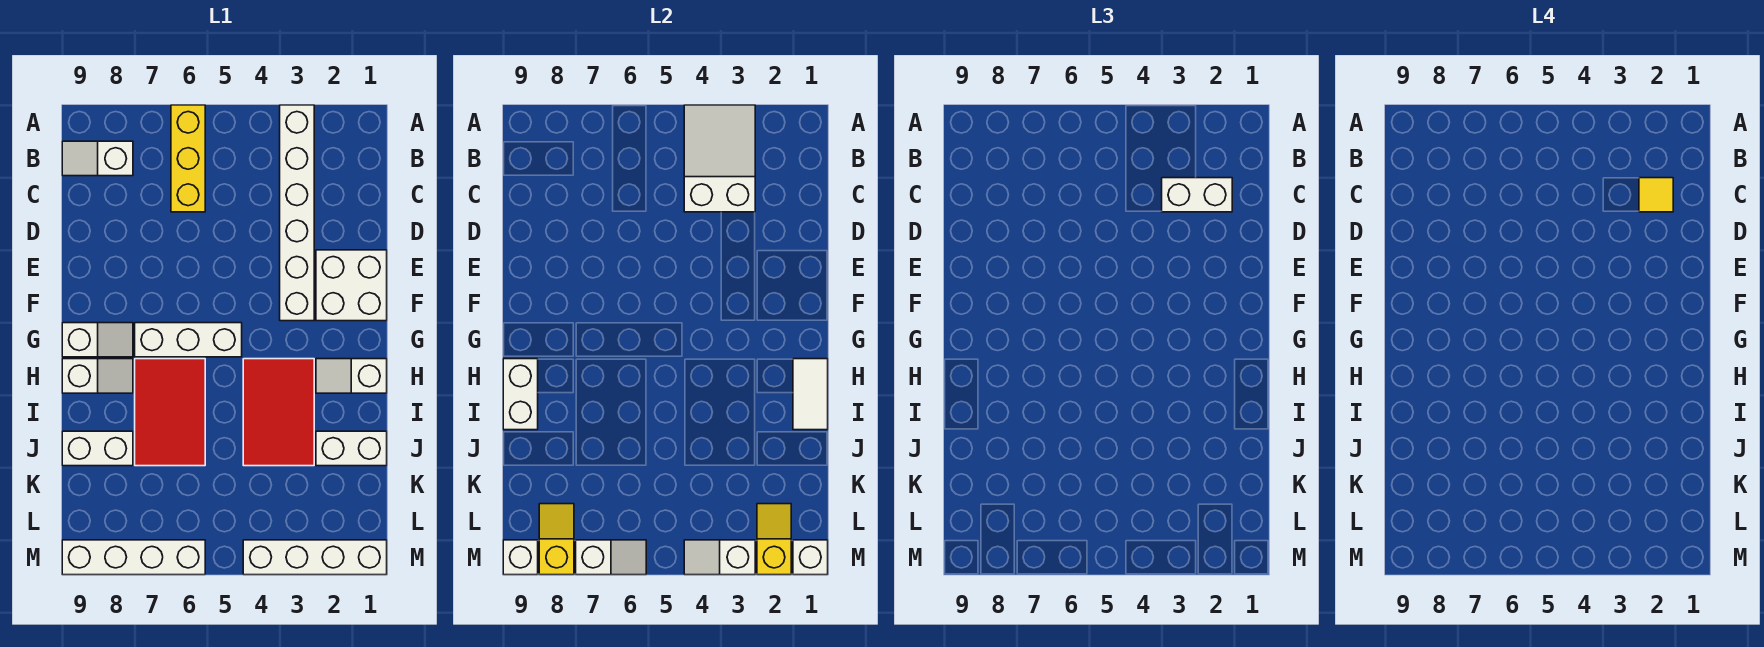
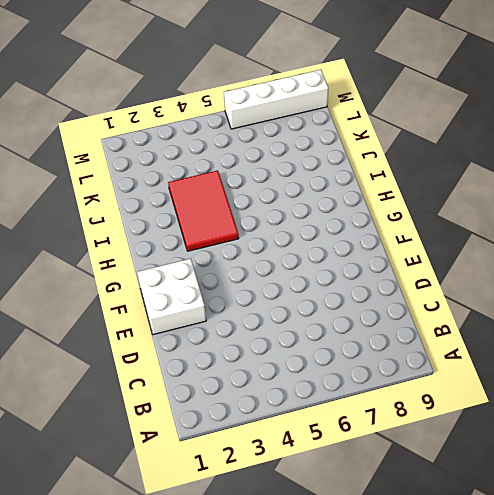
none -> white 1x6 brick [280,105,314,321]
none -> yellow 1x3 brick [171,105,205,212]
none -> white 1x2 slope [62,141,133,176]

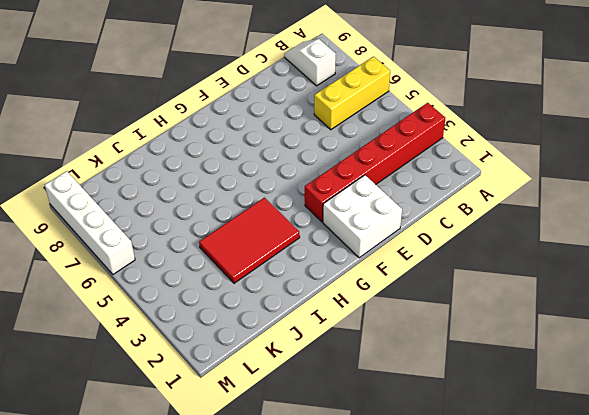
red 1x6 brick [305,103,445,222] -> white 1x6 brick [280,105,314,321]
none -> white 1x3 brick [135,323,242,357]
none -> white 1x2 slope [62,323,133,357]
none -> white 1x2 slope [316,359,387,393]

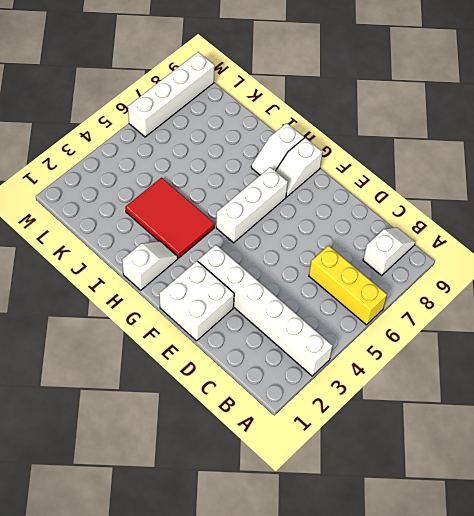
none -> red 2x3 tile [135,359,205,466]
none -> white 1x2 brick [316,431,387,466]
none -> white 1x2 brick [62,431,133,466]

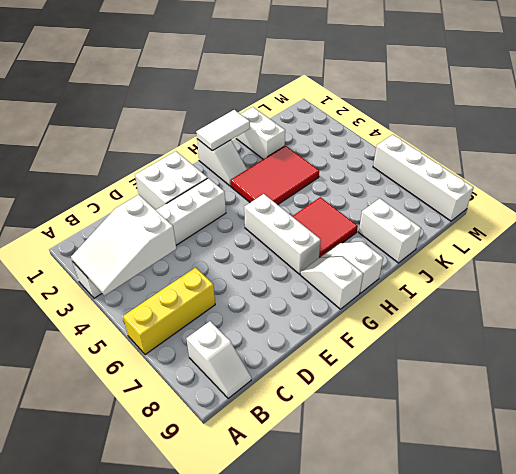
red 2x2 tile [292,197,358,258] -> red 2x3 tile [135,359,205,466]
none -> white 1x4 brick [243,540,387,575]
none -> white 1x2 brick [503,359,538,430]
none -> yellow 1x2 slope [757,504,791,575]

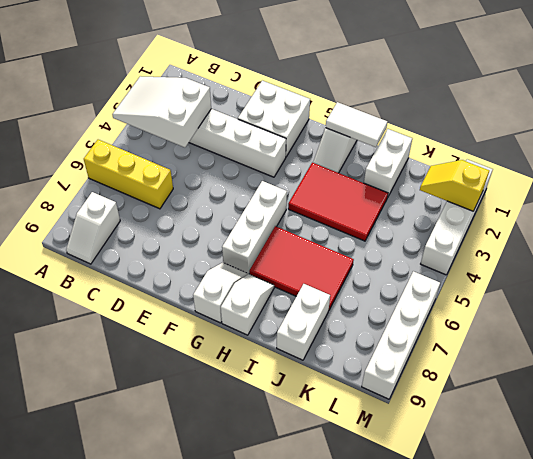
none -> white 1x2 brick [503,359,538,430]
none -> yellow 1x2 slope [539,504,574,575]
none -> white 1x1 brick [793,540,828,575]

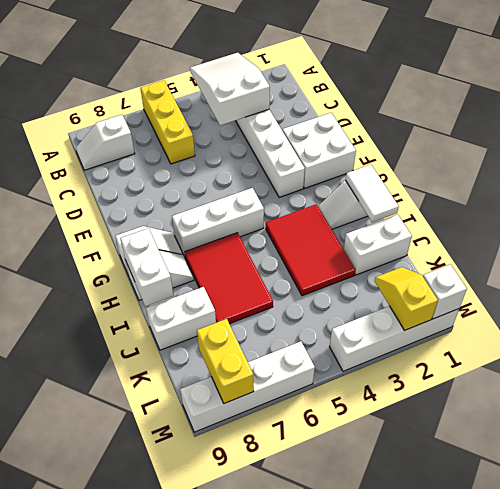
yellow 1x2 brick [197,319,254,403] -> yellow 1x2 slope [539,504,574,575]
none -> white 1x2 slope [684,540,755,575]
none -> white 1x2 slope [576,540,646,575]
none -> white 1x1 brick [503,540,538,575]

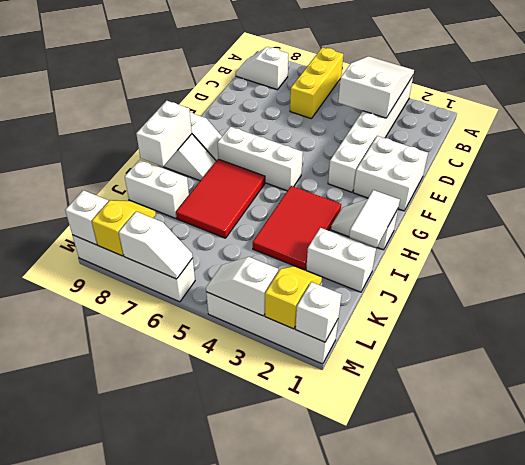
none -> white 1x2 brick [1162,178,1232,212]
none -> yellow 1x1 tile [1639,178,1673,212]

